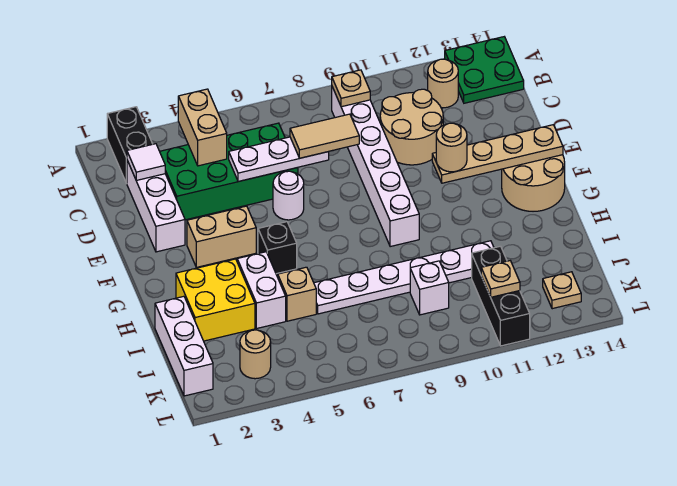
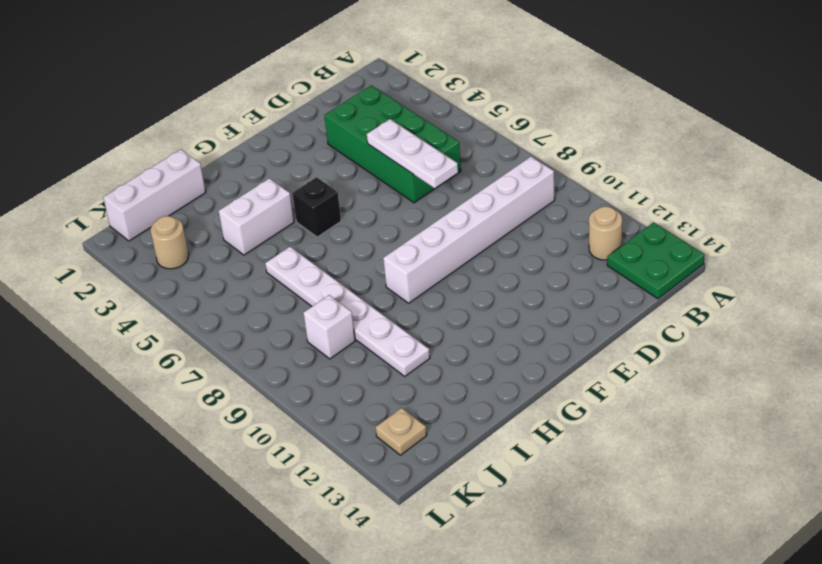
none -> black 1x2 brick [107,107,152,183]
none -> white 1x3 brick [127,160,185,252]
none -> tan 2x2 round brick [380,89,443,165]

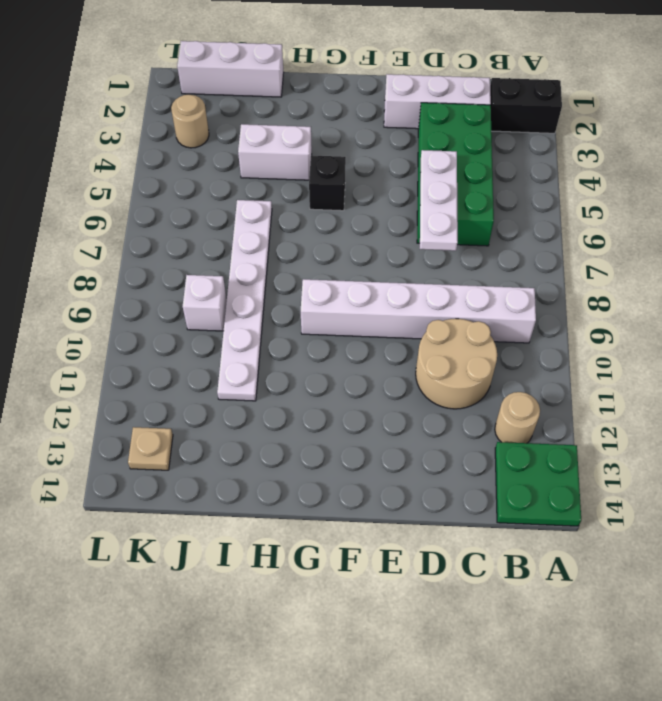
none -> white 1x1 round brick [273,171,304,220]
none -> tan 1x2 brick [187,206,256,267]
none -> tan 2x2 round brick [502,155,565,211]

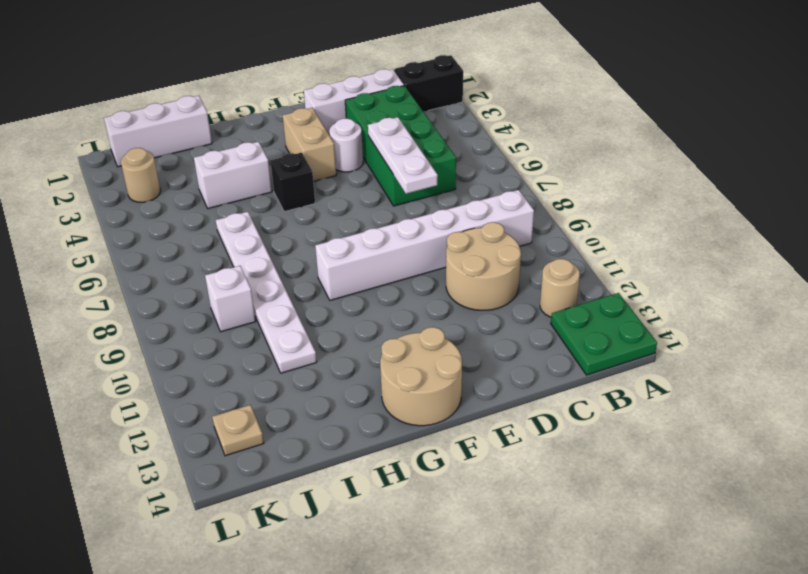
white 1x1 round brick [329,118,363,172] -> white 1x1 round brick moved to [273,171,304,220]
none -> yellow 2x2 brick [176,259,255,341]
none -> tan 1x1 brick [278,267,316,321]
none -> black 1x3 brick [472,246,530,346]

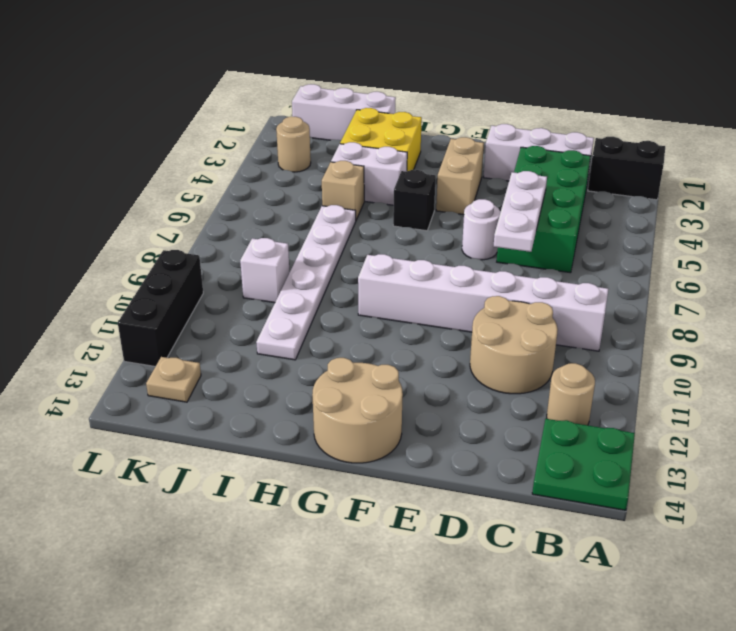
black 1x3 brick [118,250,203,366] -> black 1x3 brick turned to [472,246,530,346]
none -> tan 1x2 brick [178,89,227,166]
none -> tan 1x1 plate [332,70,370,107]
none -> white 1x1 tile [127,144,165,180]

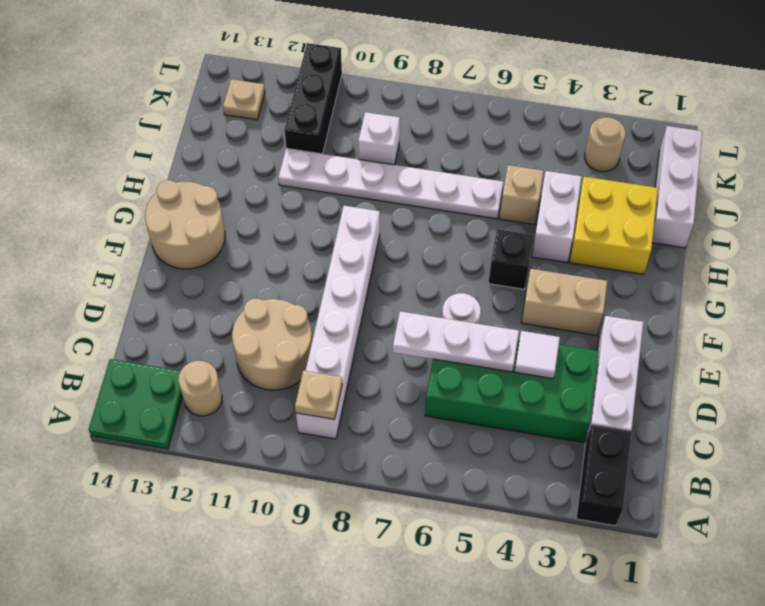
white 1x1 tile [515,331,560,379] -> white 1x1 tile moved to [127,144,165,180]
none -> tan 1x2 brick [178,89,227,166]
none -> tan 1x4 plate [432,125,563,183]
none -> tan 1x1 plate [481,261,520,297]

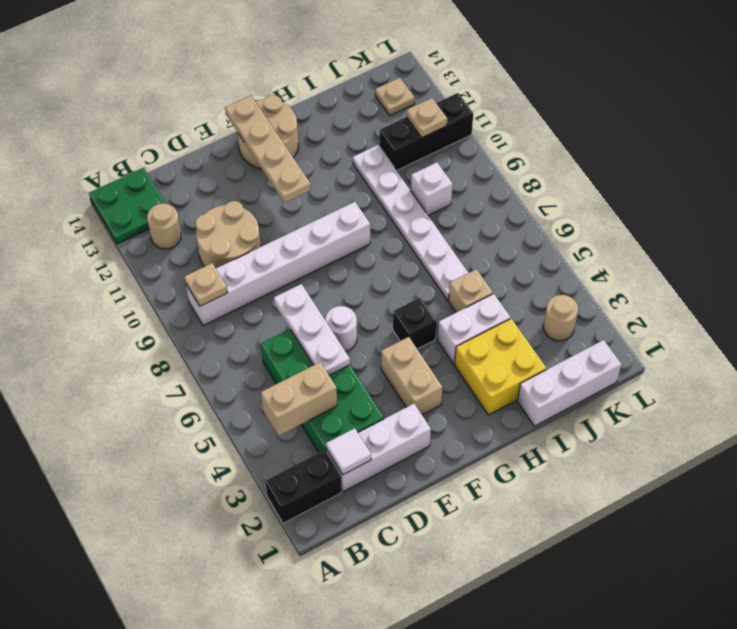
none -> tan 1x2 tile [290,114,359,158]
none -> tan 1x1 round brick [436,123,467,172]

